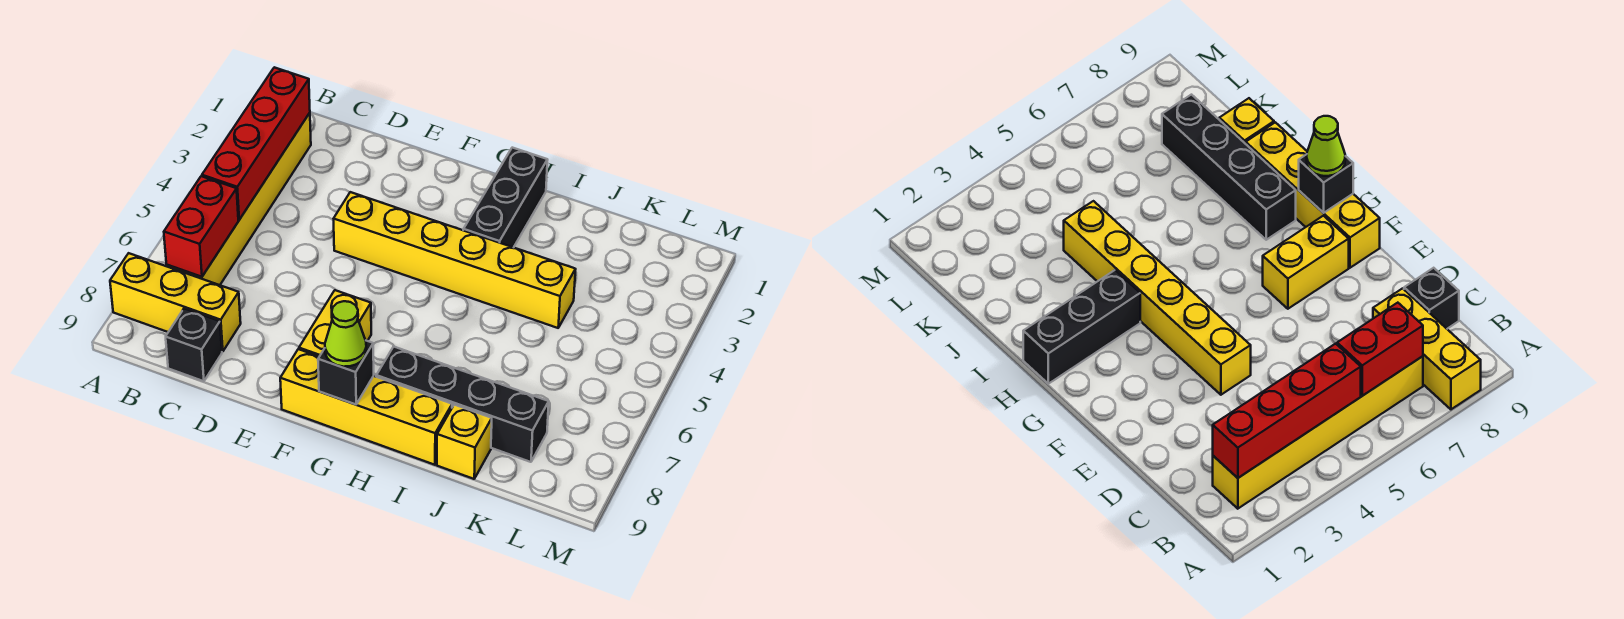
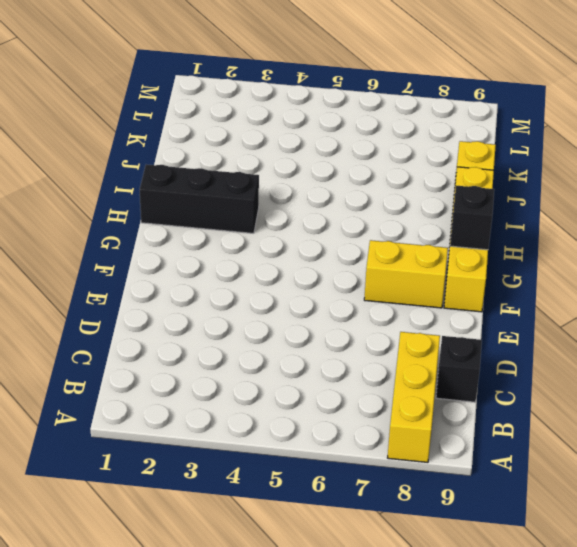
none -> yellow 1x6 brick [167,113,311,285]
none -> yellow 1x6 brick [334,192,576,328]
none -> black 1x4 brick [376,347,549,462]

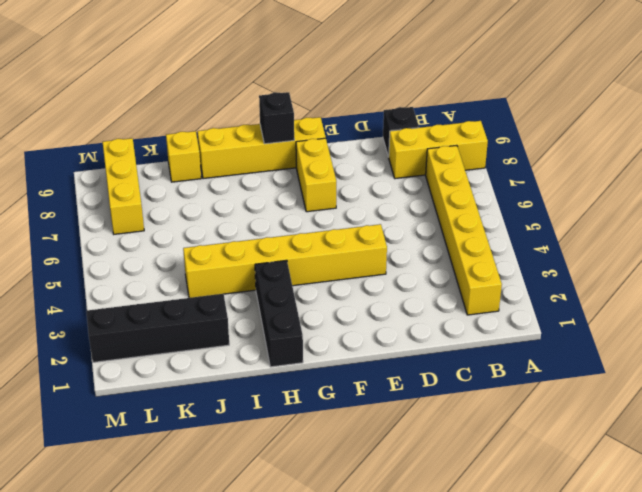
black 1x4 brick [86,294,229,362] -> black 1x4 brick moved to [376,347,549,462]
yellow 1x3 brick [103,138,144,234] -> none
none -> red 1x4 brick [202,67,310,220]
none -> red 1x2 brick [164,176,238,277]
none -> lime 1x1 cone [325,301,366,367]

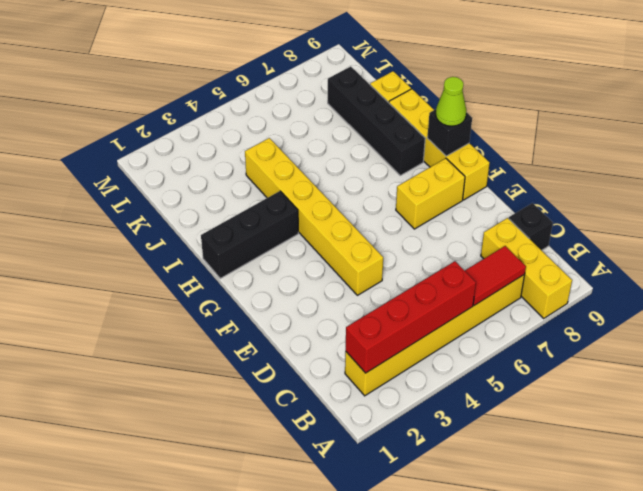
red 1x2 tile [465,246,526,305] -> red 1x2 brick [164,176,238,277]

